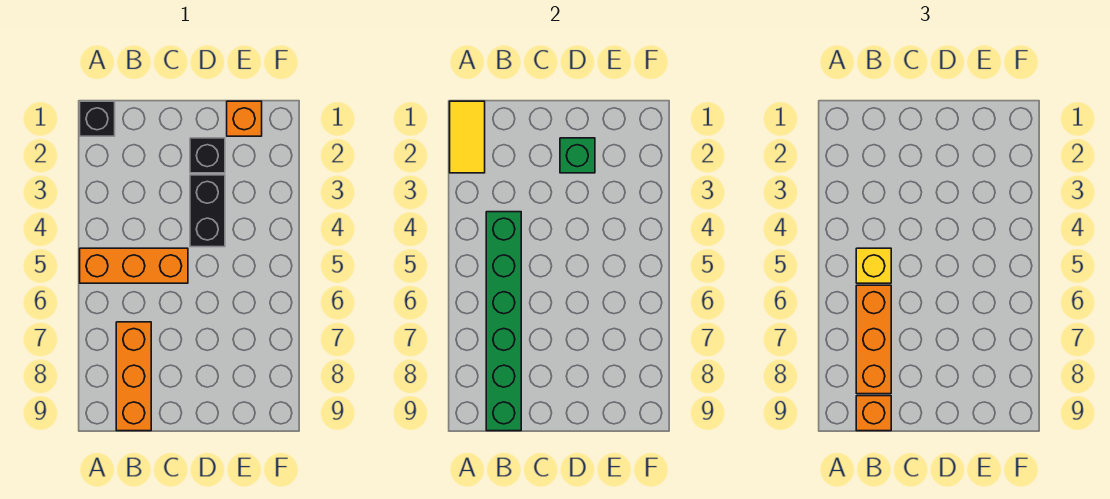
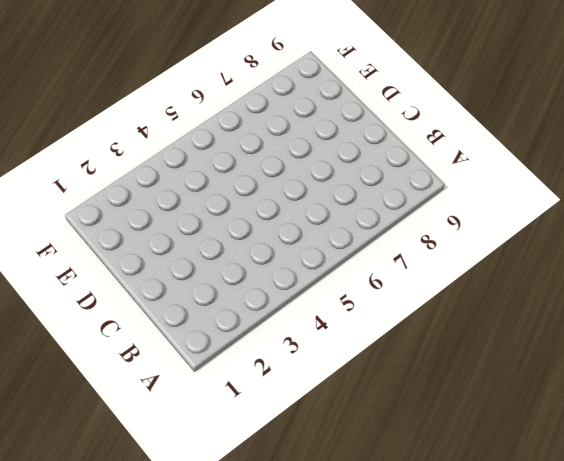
none -> black 1x1 brick [80,101,115,136]
none -> orange 1x3 brick [80,248,188,283]
none -> orange 1x3 brick [116,322,151,431]

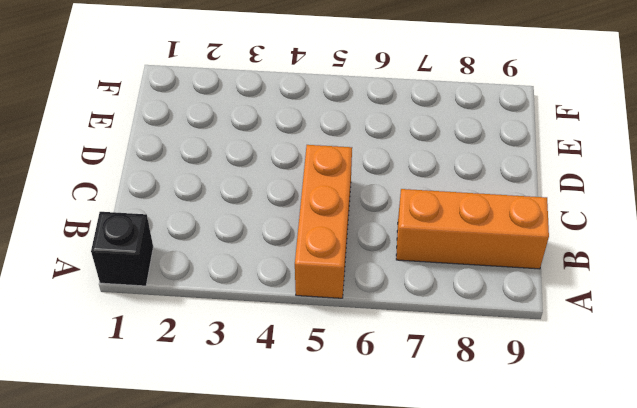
none -> black 1x1 brick [190,138,225,173]
none -> black 1x2 brick [190,175,225,247]
none -> orange 1x1 brick [227,101,262,136]

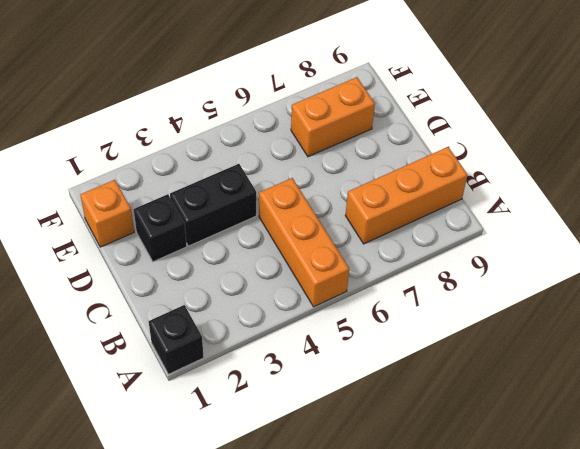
orange 1x2 brick [291,77,375,157] -> none
none -> yellow 1x2 tile [450,101,485,173]
none -> green 1x6 brick [486,212,521,431]
none -> green 1x1 brick [560,138,595,173]

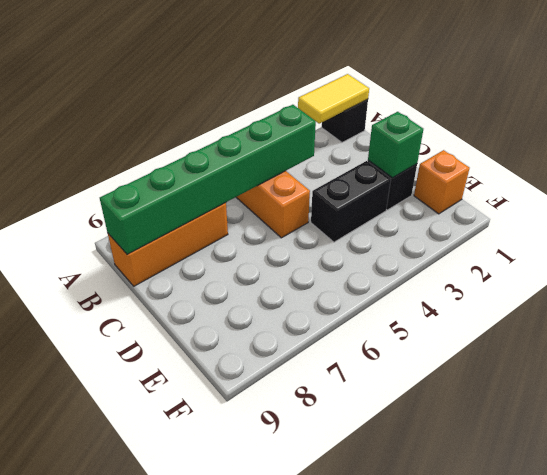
none -> yellow 1x1 brick [856,248,891,283]
none -> orange 1x3 brick [856,285,891,394]
none -> orange 1x1 brick [856,396,891,431]

